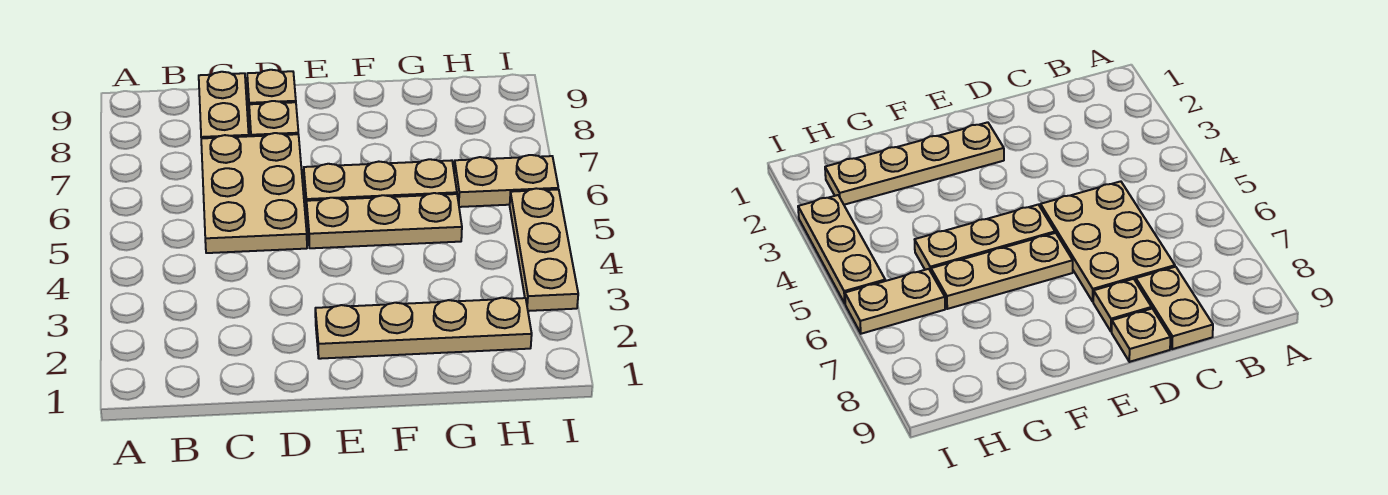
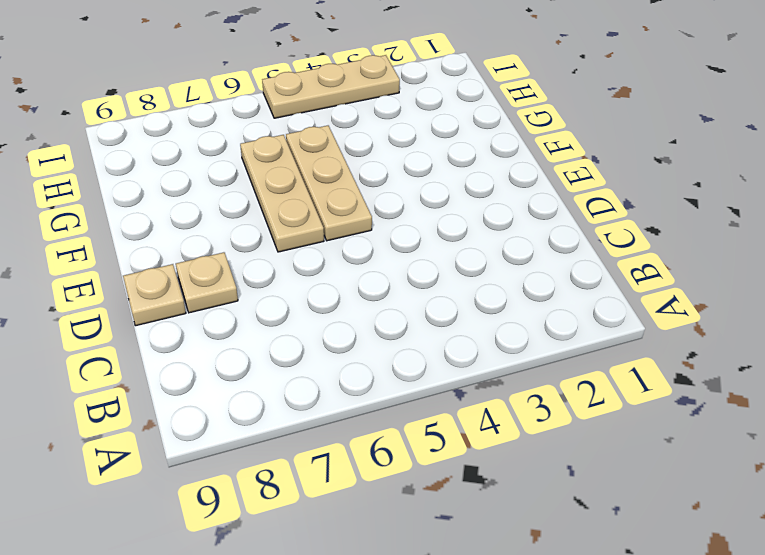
none -> tan 2x3 plate [201,133,307,253]
none -> tan 1x2 plate [199,72,249,138]

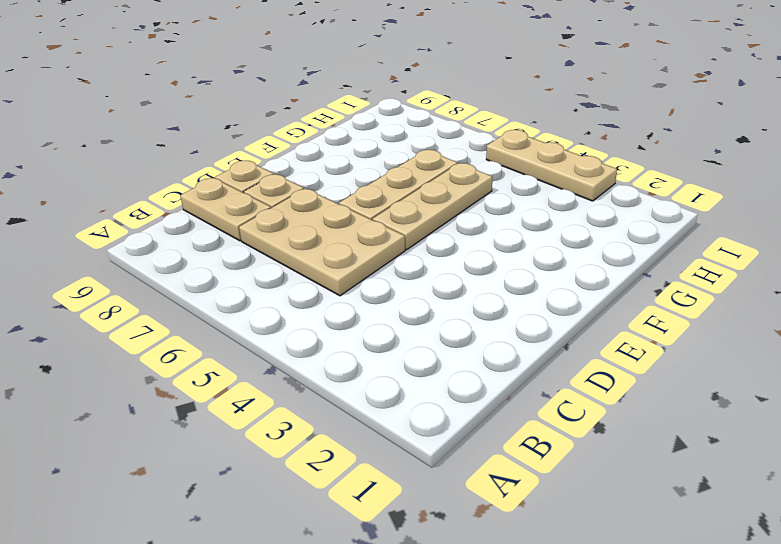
none -> tan 1x4 plate [315,298,532,359]
none -> tan 1x2 plate [454,155,558,207]

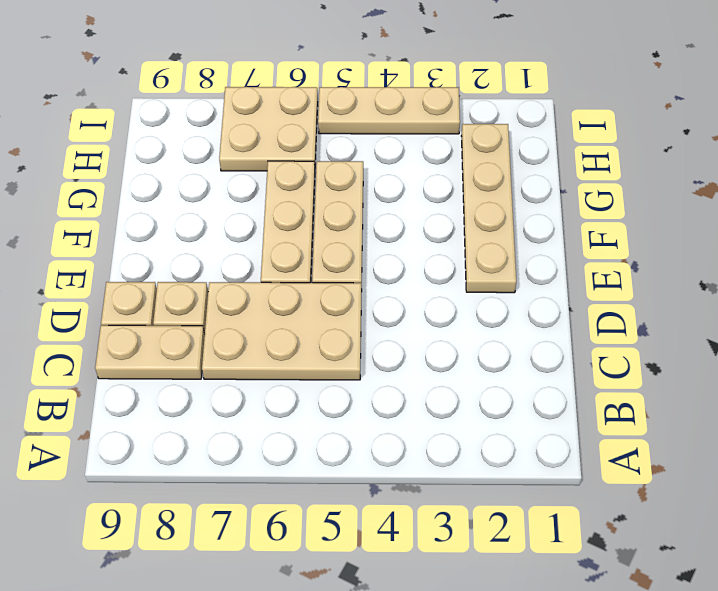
tan 2x2 plate [219,87,318,171] -> tan 1x2 plate [454,155,558,207]

